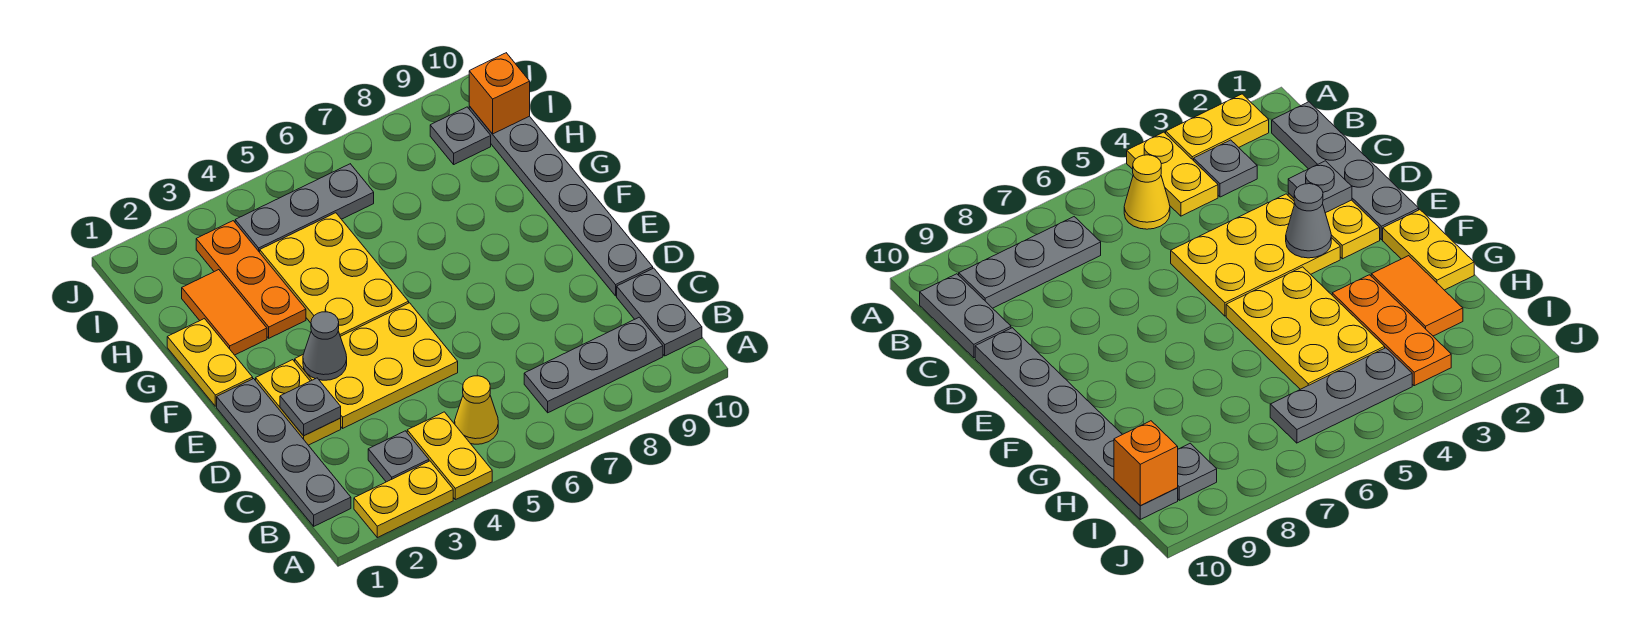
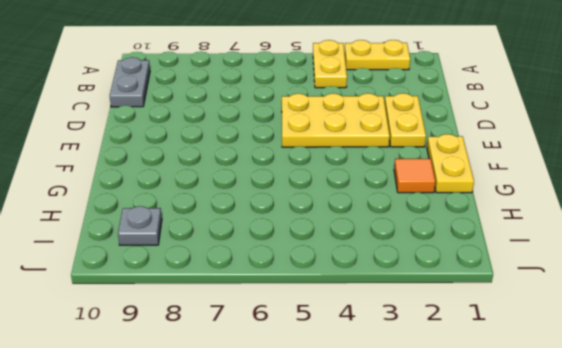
orange 1x1 tile [394,159,435,193] -> orange 1x2 tile [182,270,267,355]
none -> grey 1x4 plate [217,379,351,526]
none -> grey 1x1 plate [368,431,429,482]
none -> yellow 1x1 cone [455,376,498,444]

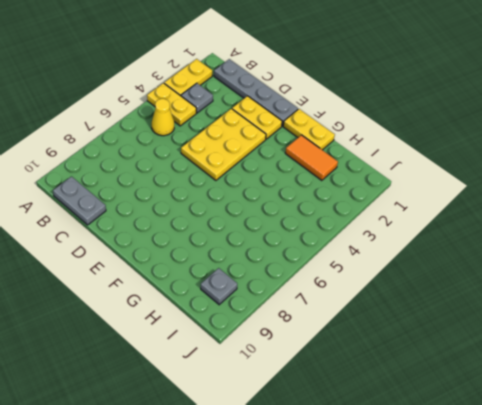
none -> grey 1x3 plate [524,317,663,413]
none -> grey 1x6 plate [469,106,653,296]
none -> yellow 2x3 plate [260,213,409,336]

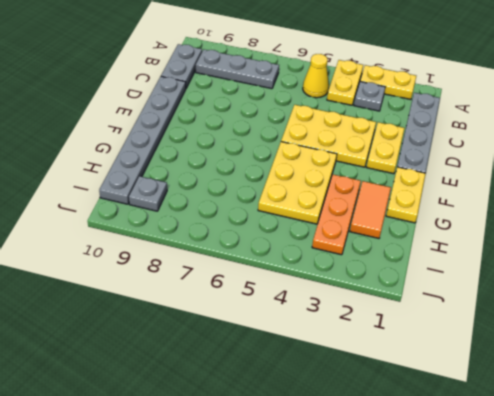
none -> grey 1x3 plate [235,164,374,252]
none -> grey 1x1 plate [280,378,341,436]
none -> grey 1x1 cone [303,312,347,380]

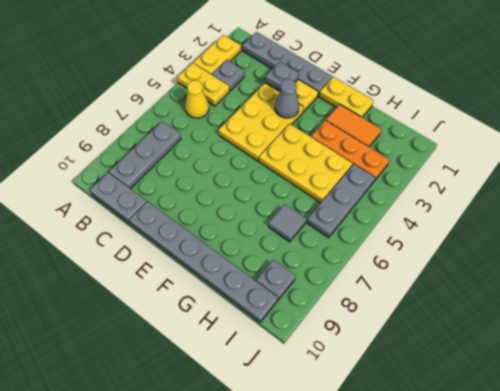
grey 1x1 tile [269,204,306,242] -> none
none -> orange 1x1 brick [469,53,530,134]

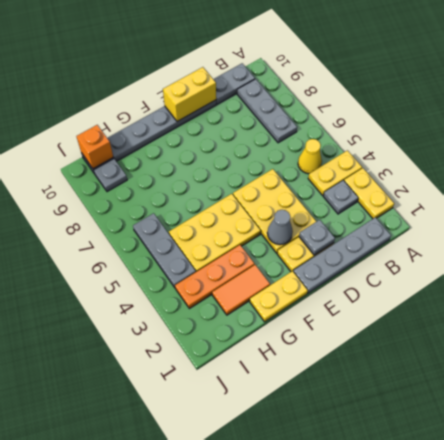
yellow 1x2 brick [163,67,216,121] -> none

